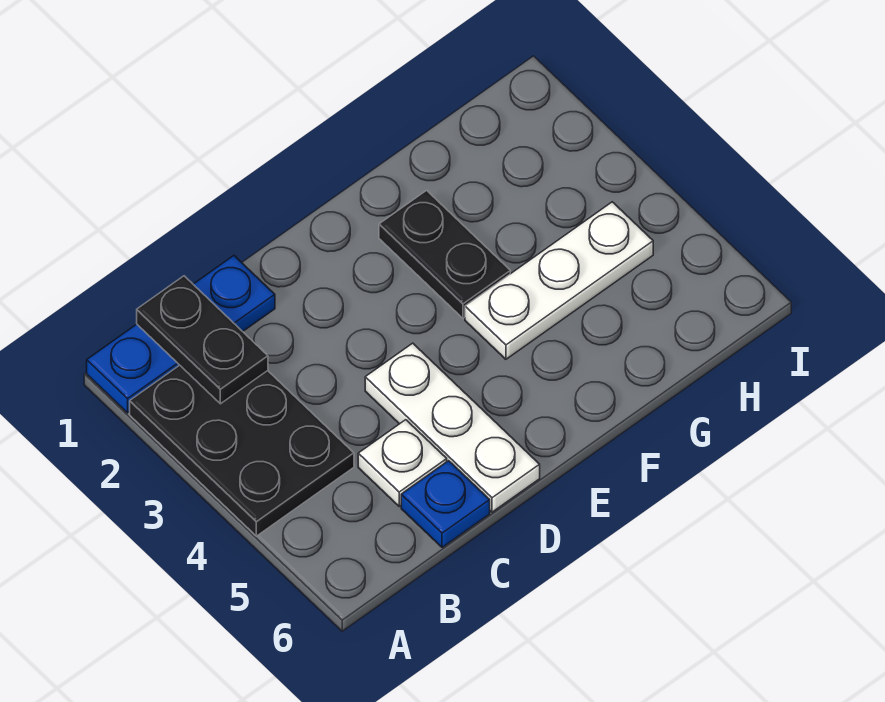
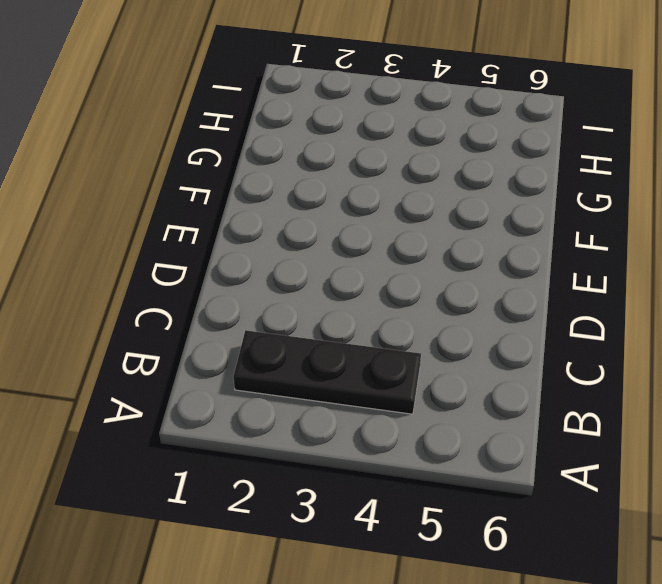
black 1x3 plate [233,330,421,414] -> black 2x3 plate [130,365,354,536]
none -> blue 1x3 plate [87,256,275,413]
none -> white 1x1 plate [358,420,447,506]

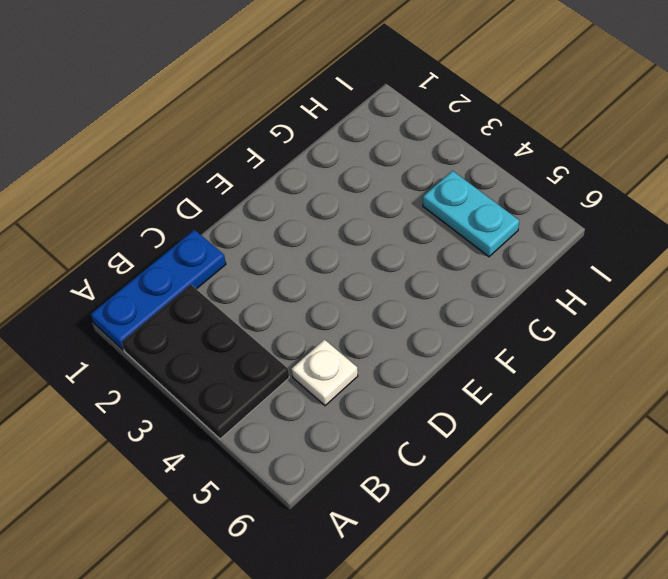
cyan 1x2 plate [423,171,519,257] -> white 1x3 plate [465,202,653,359]
none -> blue 1x1 plate [401,461,490,548]
none -> white 1x3 plate [365,343,540,512]

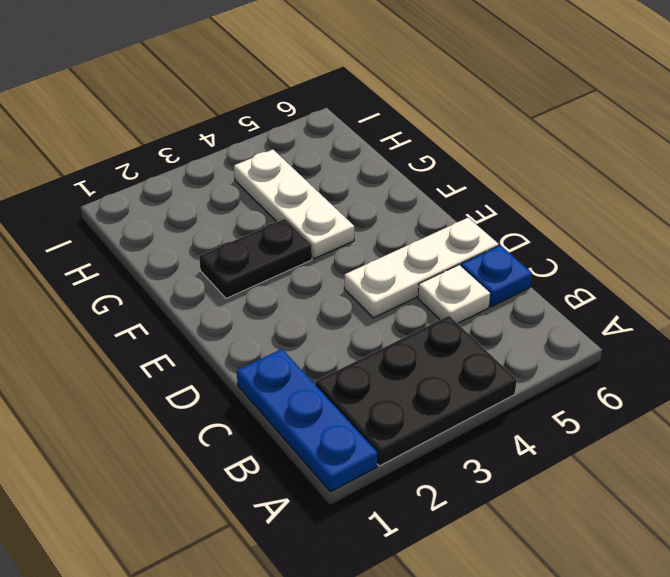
none -> black 1x2 plate [137,276,268,404]

